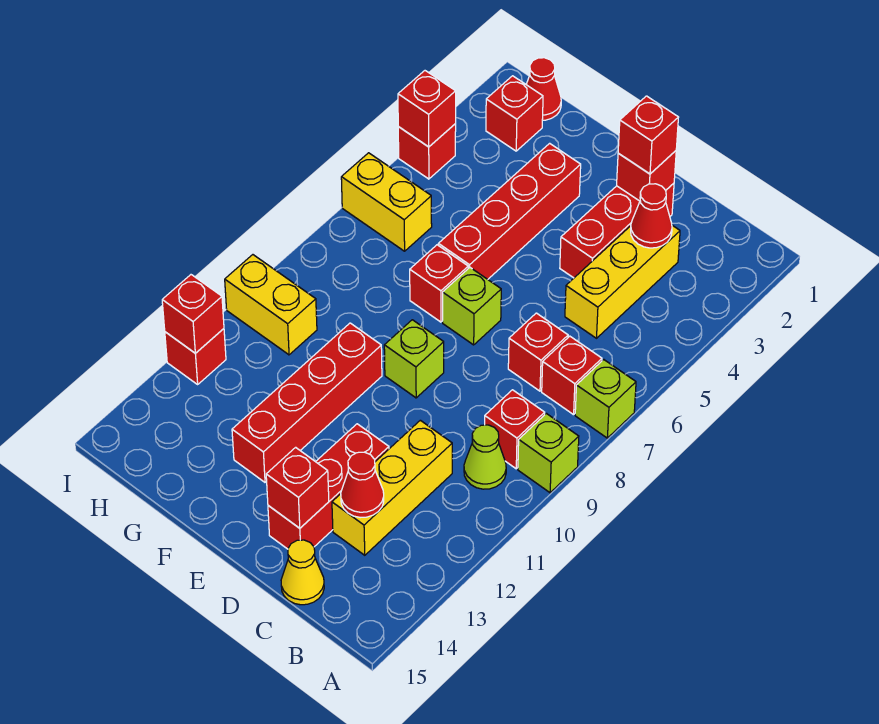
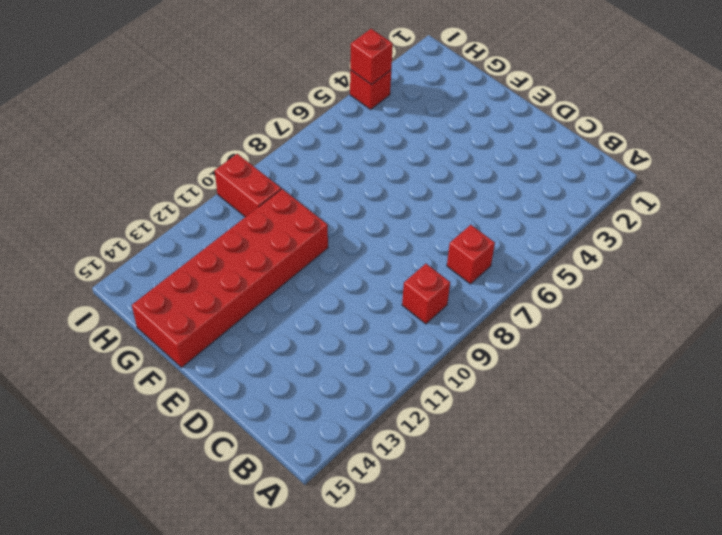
red 2x6 brick [132,189,328,367] -> red 1x4 brick [232,323,382,482]
red 1x2 brick [215,154,281,217] -> yellow 1x2 brick [225,255,317,355]
none -> lime 1x1 brick [575,360,636,438]
none -> lime 1x1 brick [518,414,579,493]
none -> lime 1x1 cone [464,425,506,489]

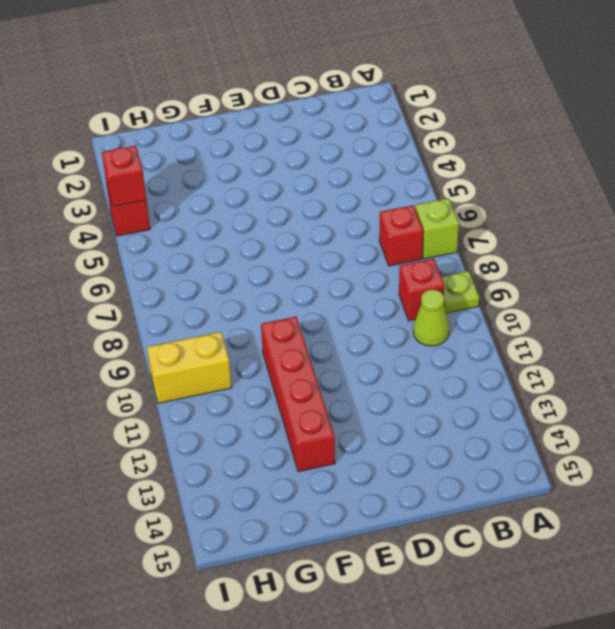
lime 1x1 plate [441,271,479,313] -> lime 1x1 brick [518,414,579,493]
none -> yellow 1x3 brick [565,225,680,338]
none -> red 1x1 brick [508,313,568,391]
none -> yellow 1x3 brick [332,420,452,555]

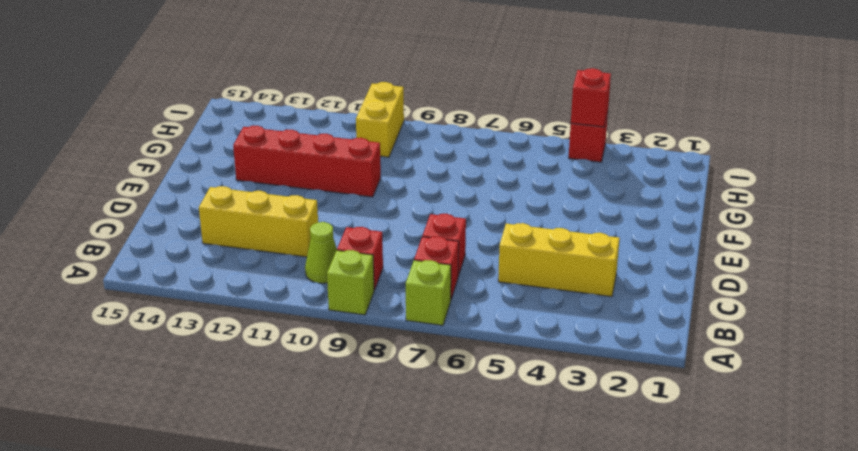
none -> yellow 1x1 cone [281,540,324,605]
none -> red 1x3 brick [560,183,674,278]
none -> red 1x3 brick [268,424,389,549]

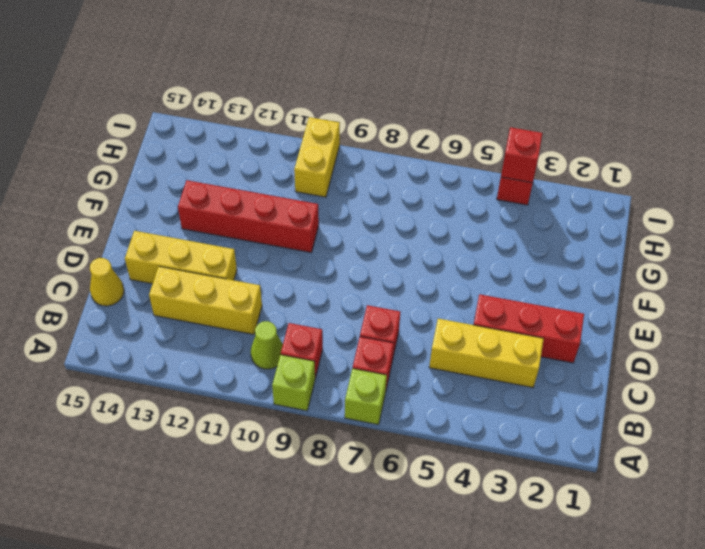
yellow 1x3 brick [125,231,237,284] -> red 1x3 brick [268,424,389,549]
none -> lime 1x1 brick [443,268,501,345]
none -> lime 1x1 brick [384,320,444,398]
none -> red 1x4 brick [438,143,581,279]

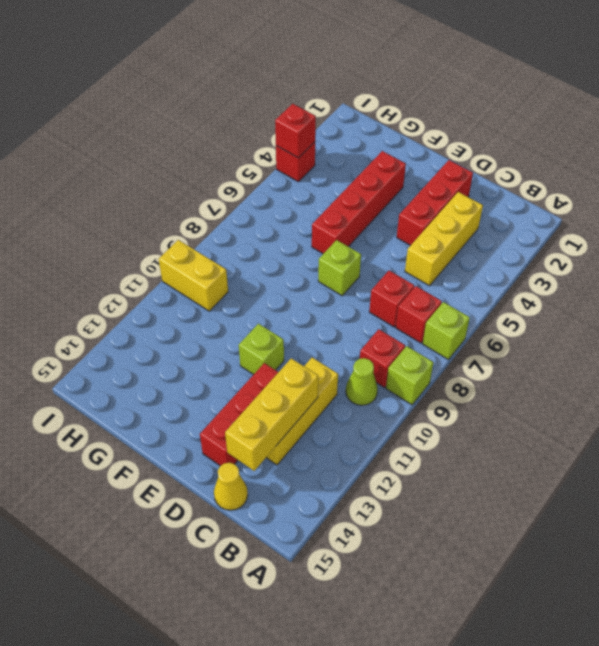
yellow 1x3 brick [225,358,318,471] -> red 1x1 cone [341,452,384,518]
lime 1x1 brick [239,324,284,375] -> lime 1x1 brick moved to [384,320,444,398]
none -> red 1x1 brick [410,245,468,322]
none -> red 1x4 brick [232,323,382,482]
none -> red 1x1 cone [526,58,561,120]

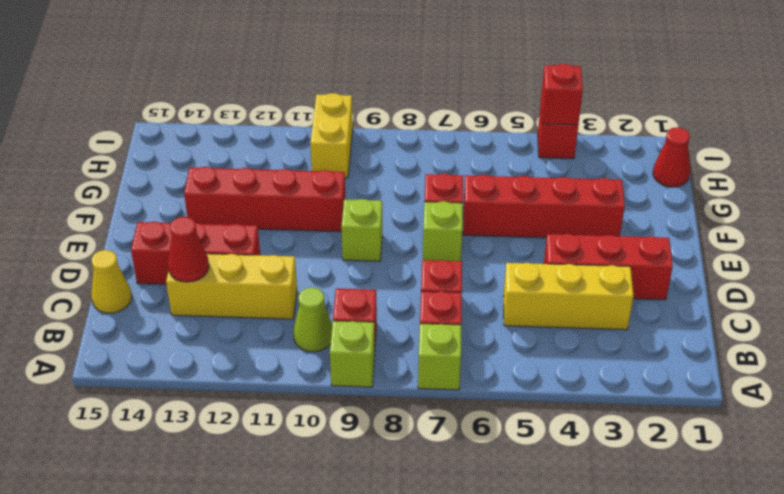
none -> red 1x1 brick [486,76,543,151]
none -> yellow 1x2 brick [341,153,432,251]
none -> red 1x1 brick [165,329,226,384]

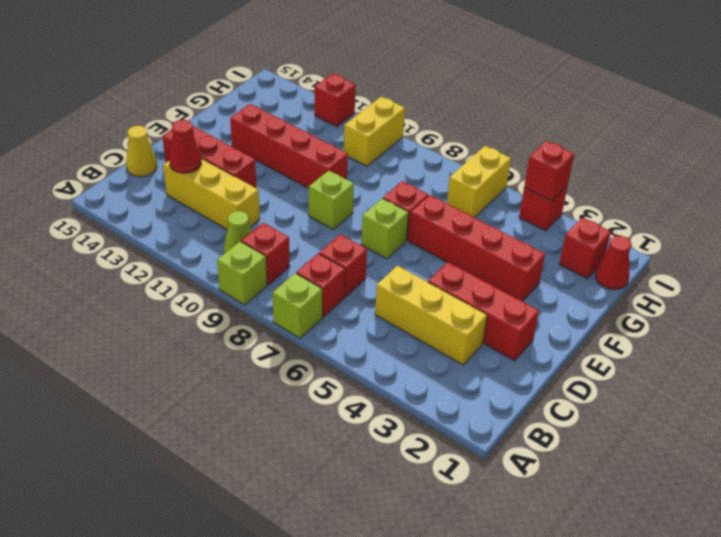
none -> red 1x1 cone [631,184,672,248]
none -> red 1x1 brick [617,151,676,201]
none -> red 1x1 brick [266,447,329,528]

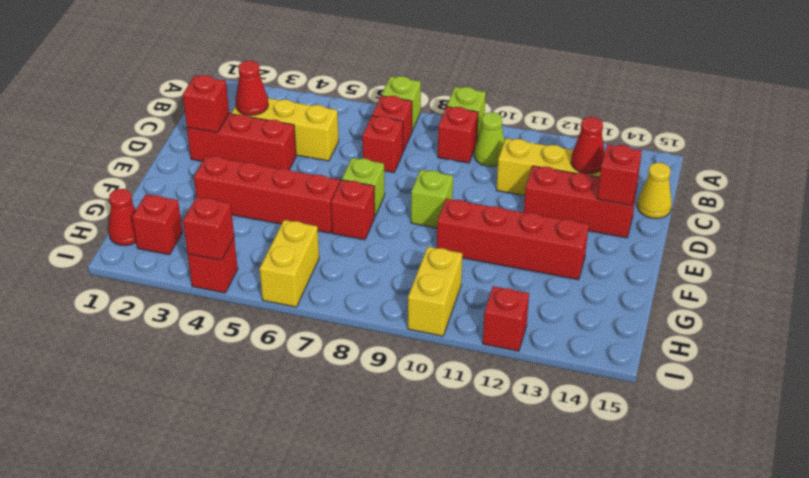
none -> red 1x1 brick [162,275,224,353]
none -> red 1x1 brick [618,96,679,174]

